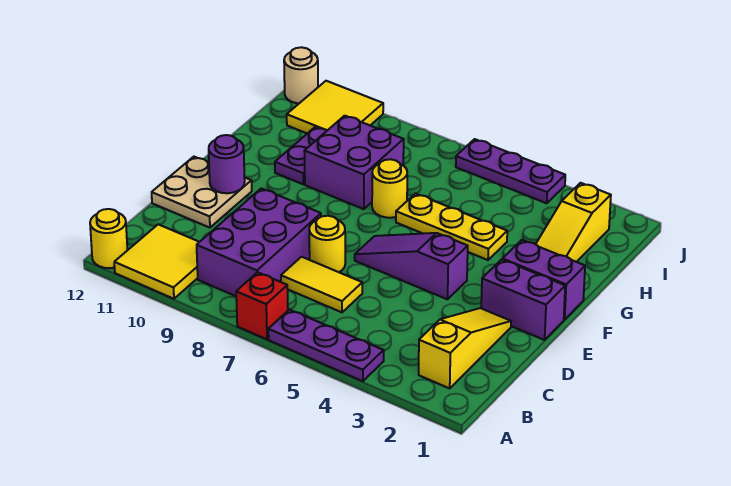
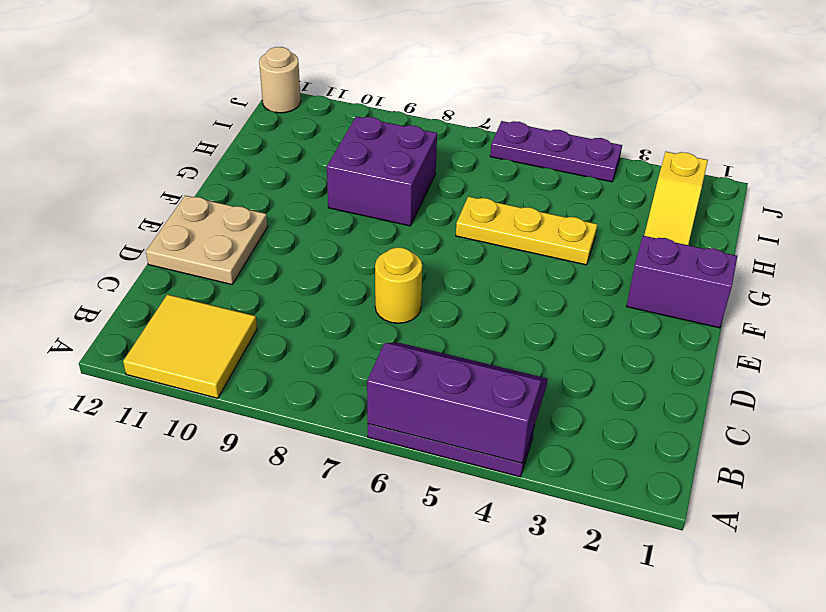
purple 2x3 slope [367,343,548,463] -> none
none -> red 1x1 brick [236,272,288,339]
none -> yellow 1x1 round brick [90,209,127,268]
none -> yellow 1x3 slope [419,308,511,388]

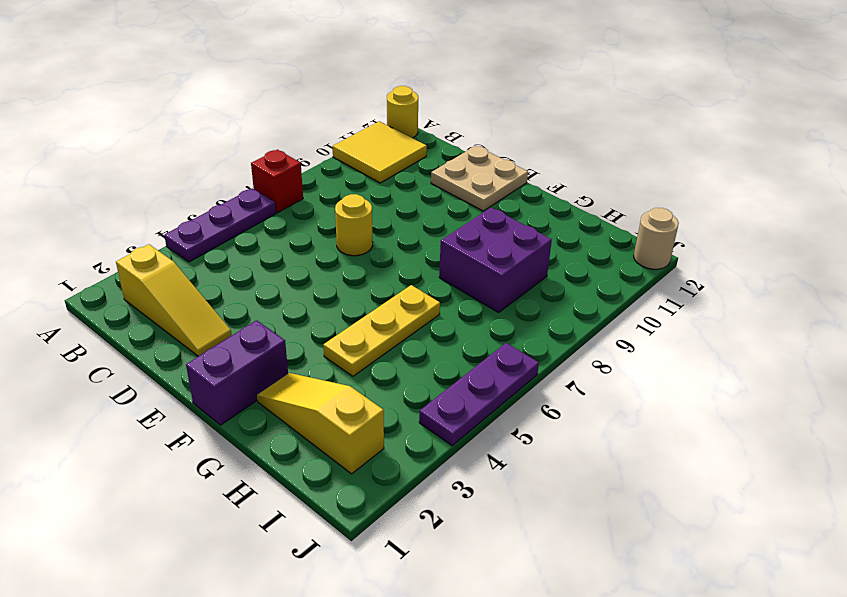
none -> purple 2x3 brick [197,188,321,296]
none -> yellow 1x2 tile [281,257,362,312]
none -> purple 1x2 brick [481,260,565,340]

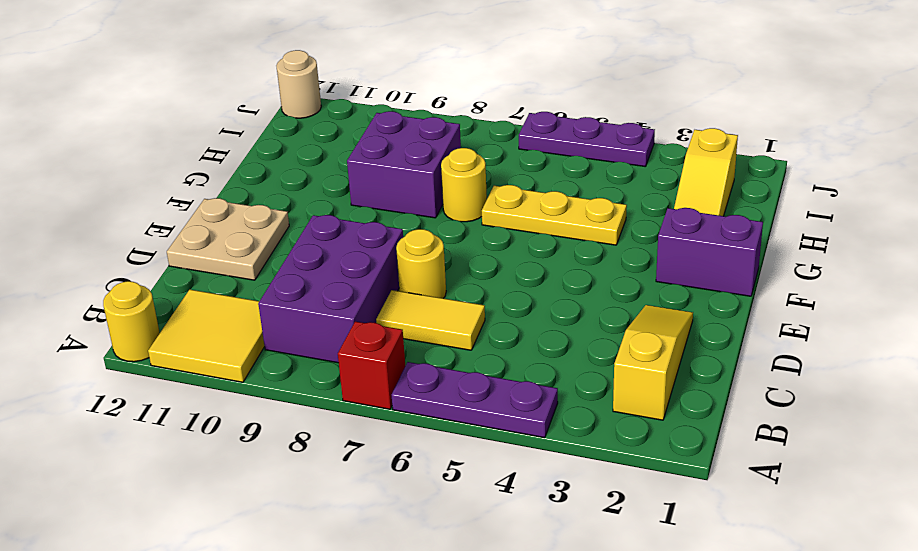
none -> purple 1x2 brick [481,260,565,340]
none -> purple 1x3 slope [355,233,468,299]
none -> purple 1x2 plate [275,127,327,184]

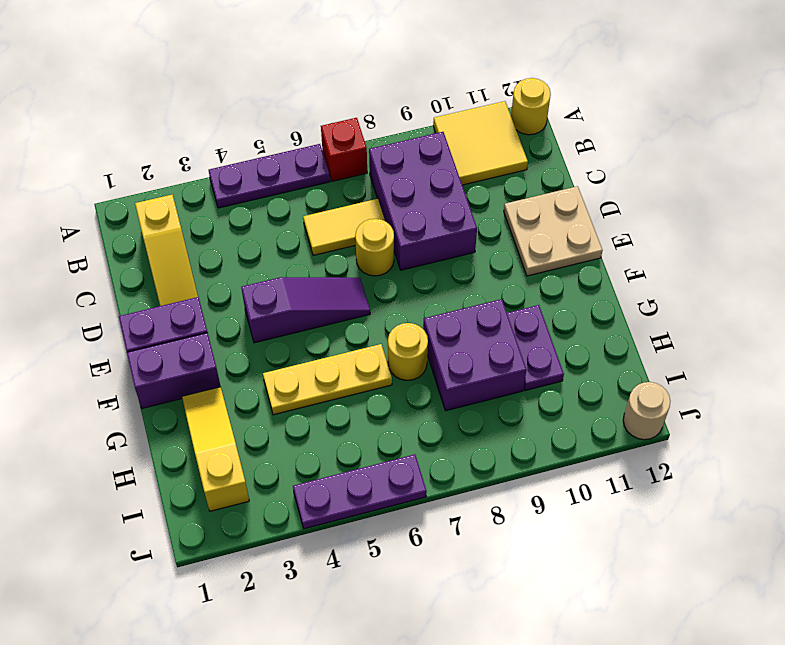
none -> yellow 2x2 tile [287,81,383,133]
none -> purple 1x1 round brick [209,135,245,193]

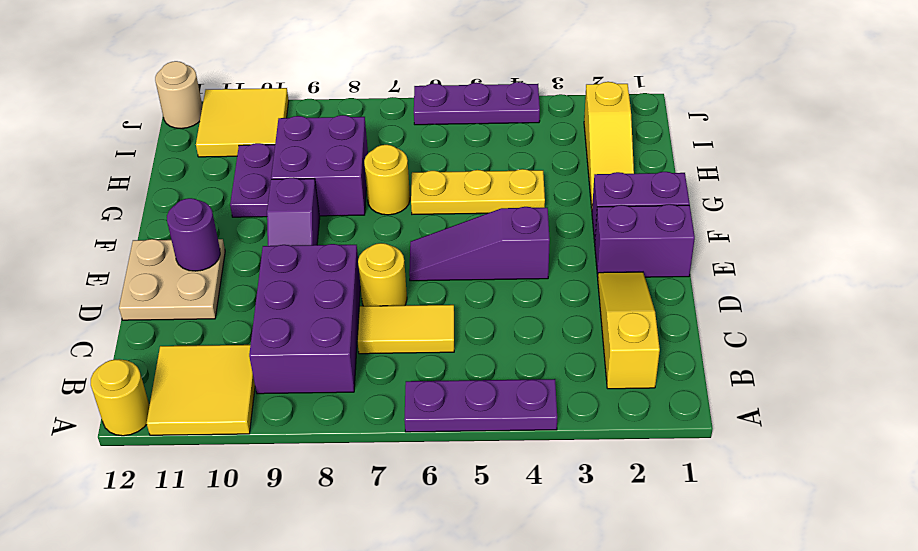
purple 1x2 slope [267,178,320,246] -> none
none -> red 1x1 brick [236,272,288,339]

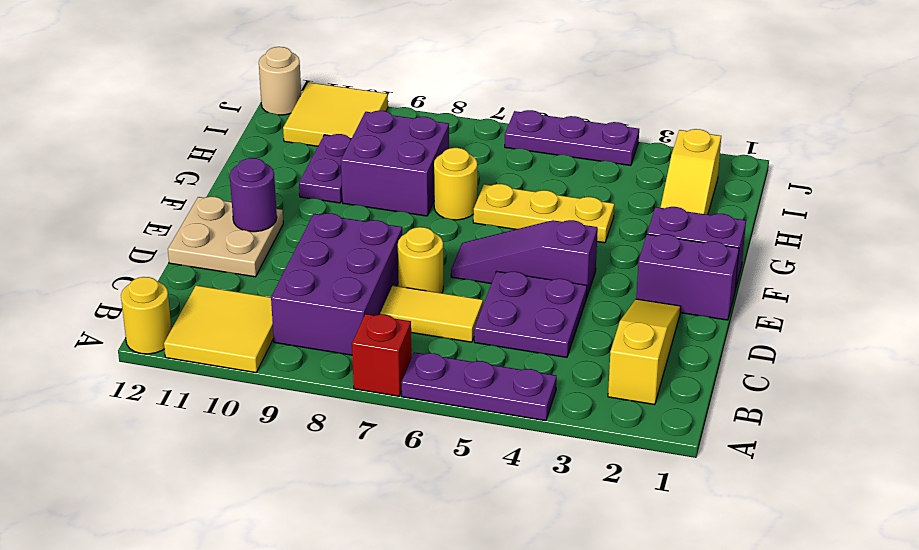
purple 2x2 plate [474,271,587,357] -> none

